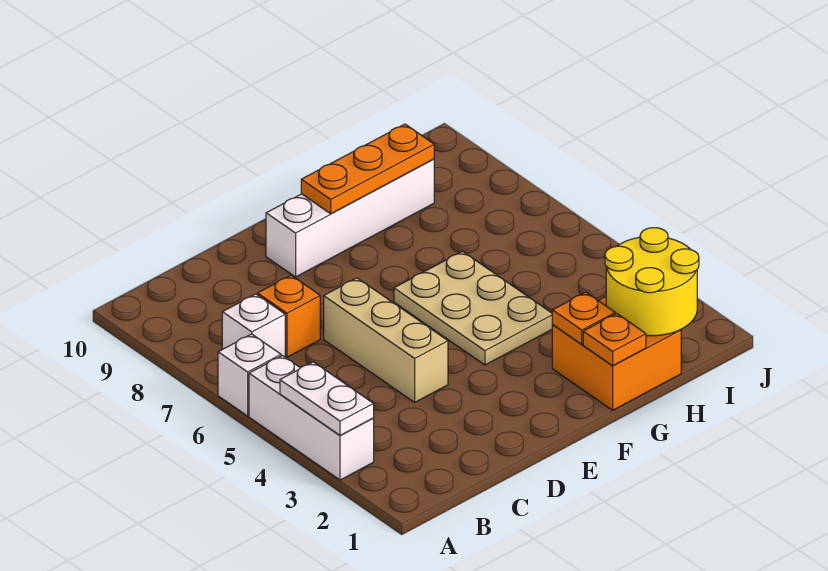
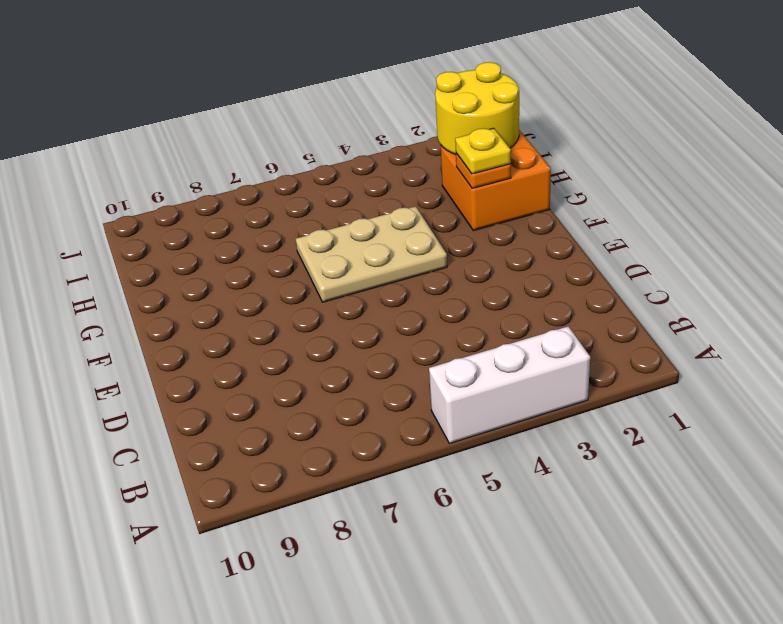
yellow 1x1 plate [455,128,511,174] -> none
none -> white 1x1 brick [218,334,281,416]
none -> white 1x1 brick [222,294,285,357]
none -> orange 1x1 brick [258,275,320,357]

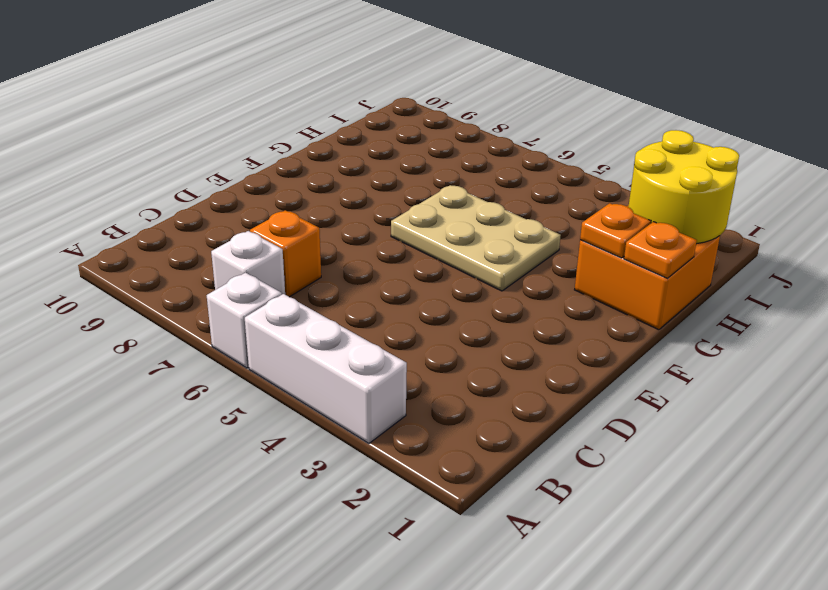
none -> tan 1x3 brick [324,278,448,402]
none -> white 1x4 brick [266,159,434,277]
none -> white 1x2 plate [280,362,374,435]

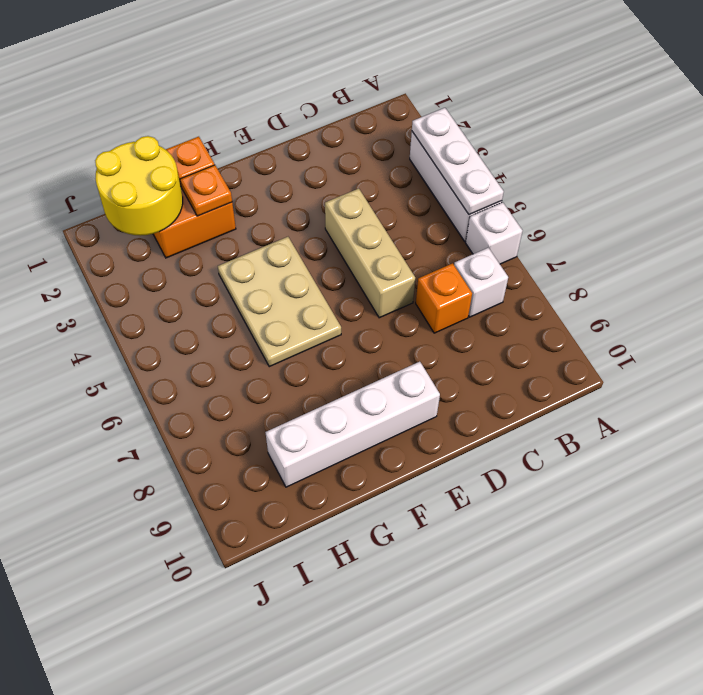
white 1x3 plate [412,108,504,215] -> white 1x2 plate [280,362,374,435]
none -> orange 1x3 plate [301,124,434,214]

